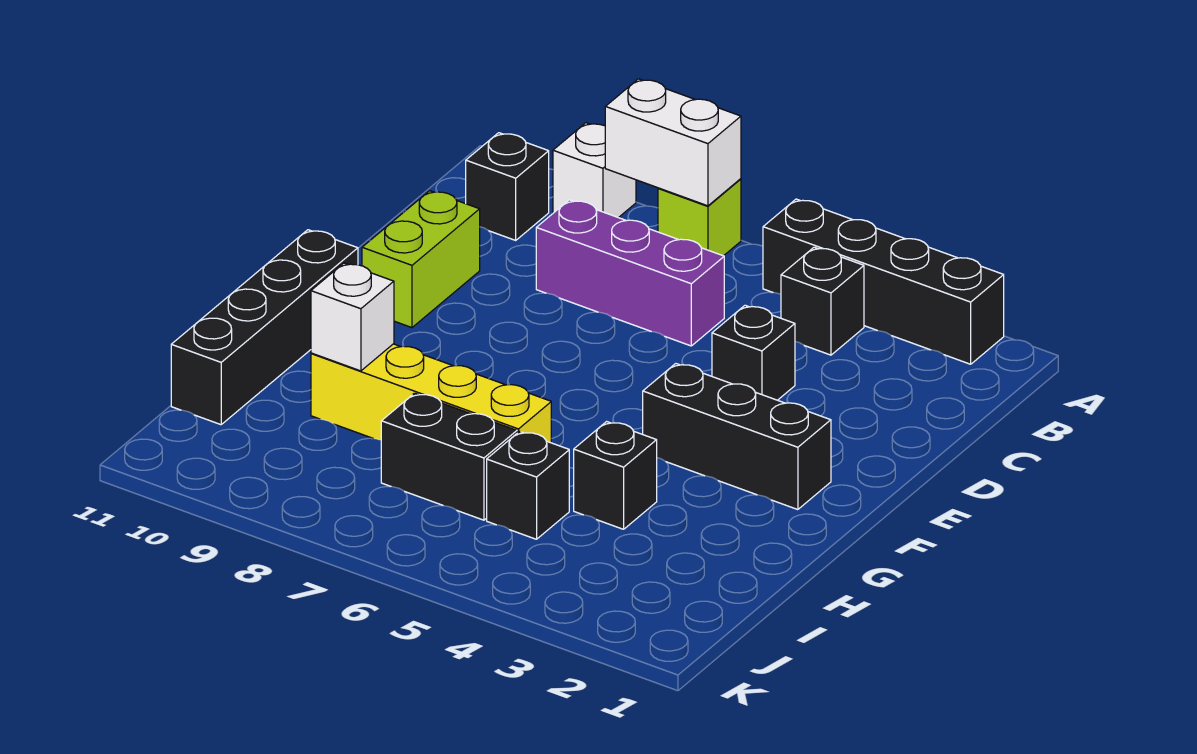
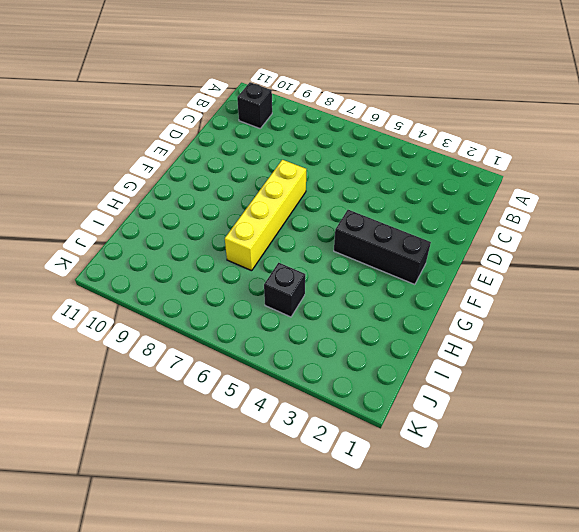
yellow 1x4 brick [225,160,306,271] -> yellow 1x4 brick turned to [311,344,551,443]
none -> black 1x4 brick [763,199,1004,364]
none -> lime 1x1 brick [658,179,741,256]
none -> white 1x1 brick [553,123,636,218]

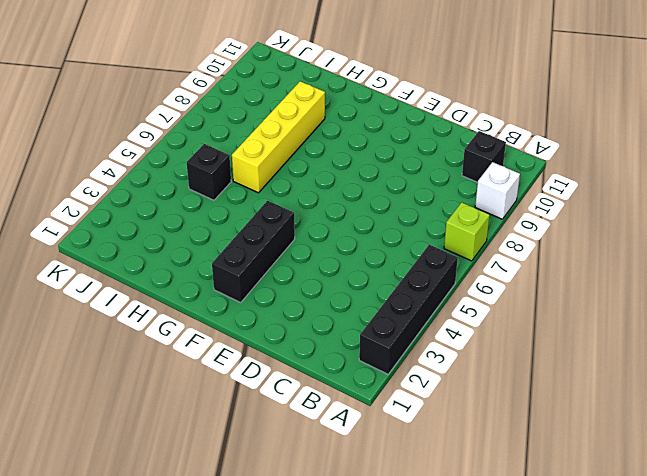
none -> black 1x1 brick [781,247,864,355]
none -> purple 1x3 brick [536,200,724,346]
none -> black 1x1 brick [712,305,795,400]

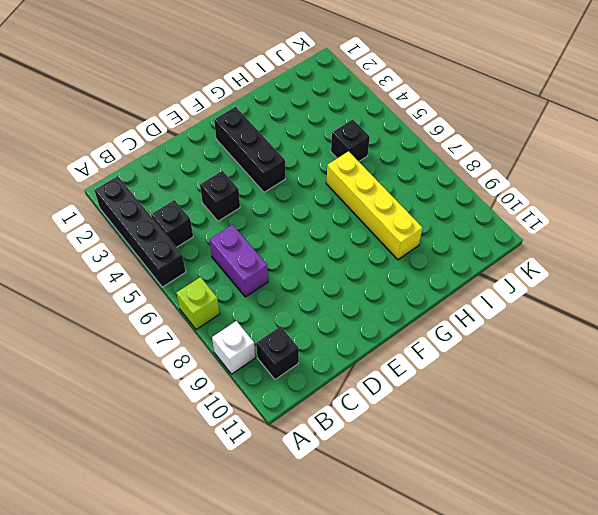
purple 1x2 brick [210,225,268,297] -> purple 1x3 brick [536,200,724,346]
none -> lime 1x2 brick [362,191,480,328]
none -> black 1x4 brick [171,230,358,425]
none -> black 1x1 brick [574,422,657,529]

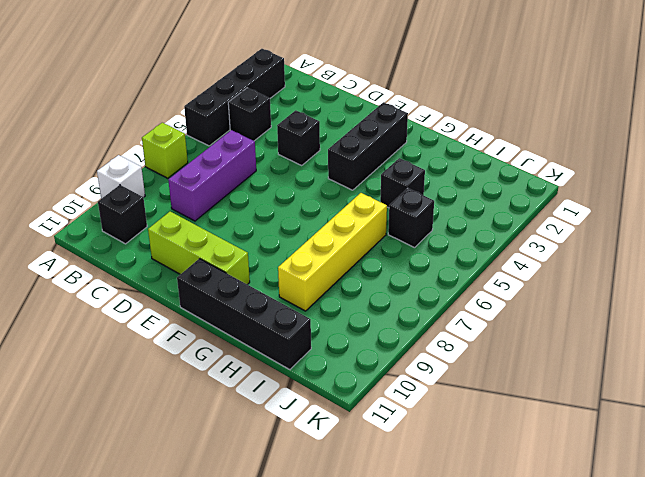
lime 1x3 brick [148,212,250,285] -> lime 1x2 brick [362,191,480,328]
none -> black 1x2 brick [381,393,517,520]
none -> white 1x2 brick [605,79,741,206]
none -> white 1x1 brick [311,263,394,371]

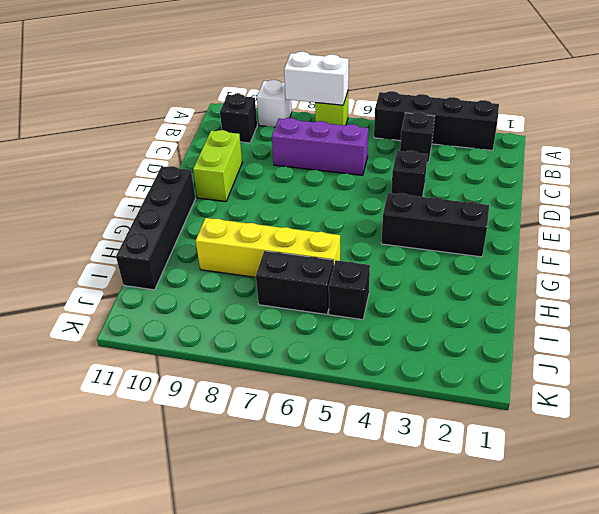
none -> black 1x1 brick [574,422,657,529]
none -> white 1x1 brick [311,263,394,371]

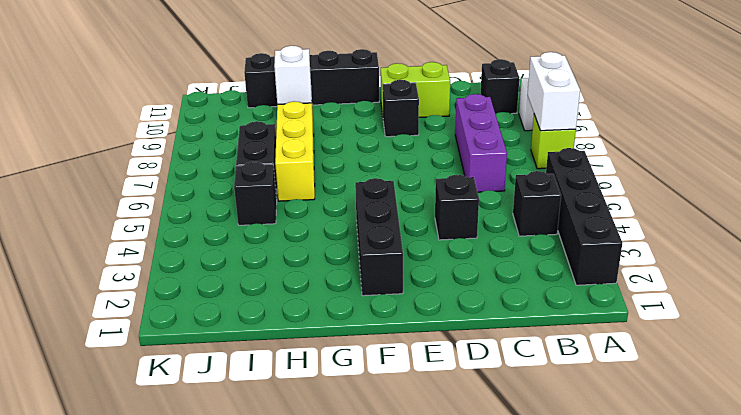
black 1x1 brick [383,80,419,137] -> black 1x1 brick moved to [574,422,657,529]

